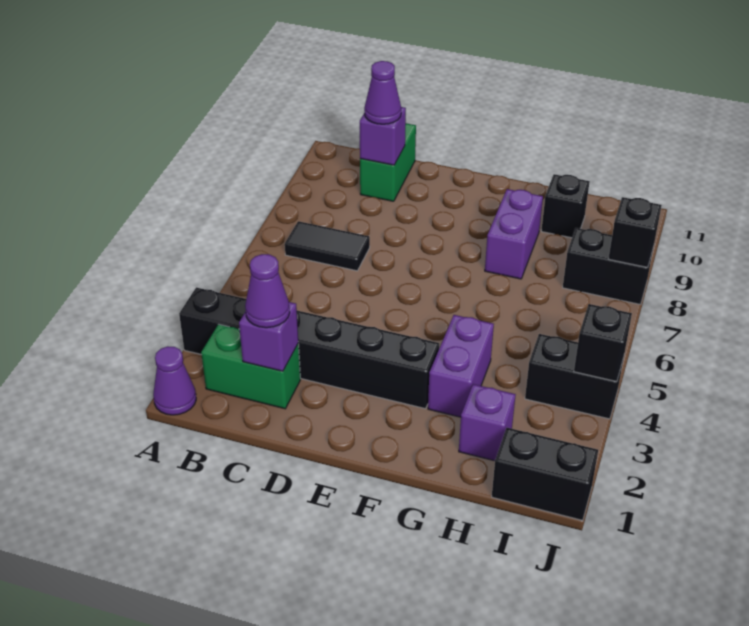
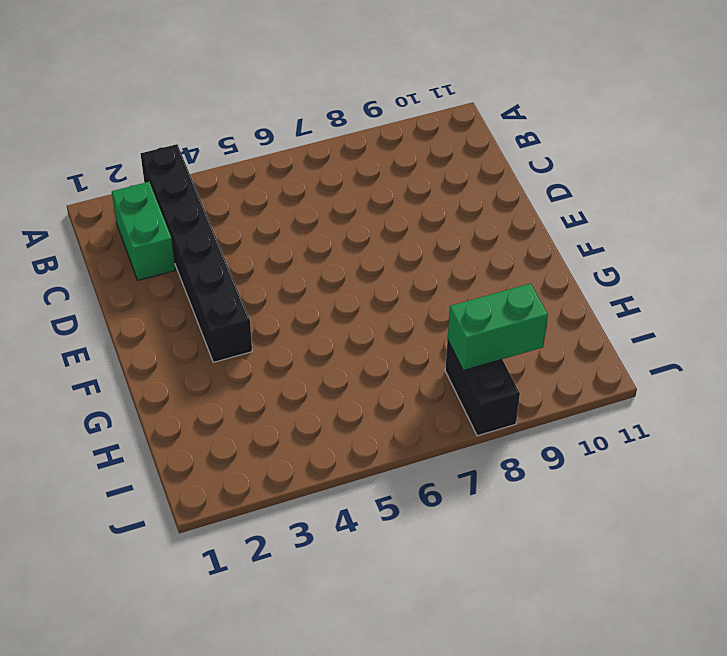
green 1x2 brick [448,283,548,370] -> green 1x2 brick moved to [360,123,416,201]
none -> purple 1x1 cone [153,346,196,415]
none -> black 1x2 tile [285,221,370,271]
none -> purple 1x2 brick [428,315,494,417]

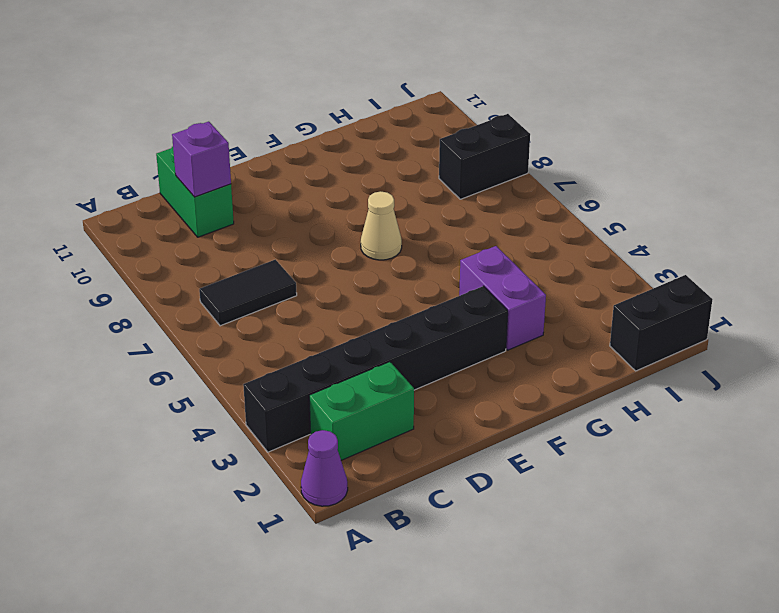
tan 1x1 cone [361,191,402,260] -> none
none -> purple 1x2 brick [485,189,543,279]
none -> purple 1x1 brick [459,384,516,461]
none -> black 1x1 brick [541,174,590,238]

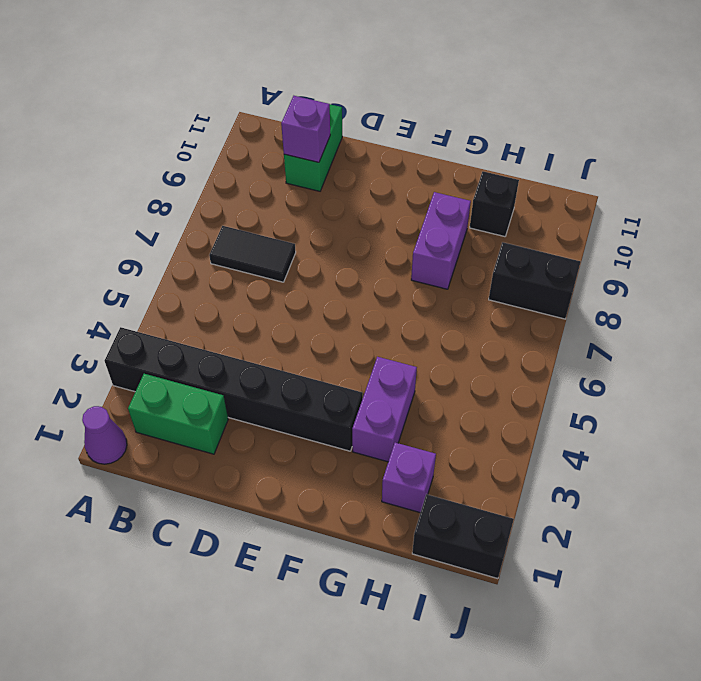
none -> black 1x2 brick [525,334,624,419]
none -> purple 1x1 brick [239,302,298,371]
none -> black 1x1 brick [574,304,632,382]

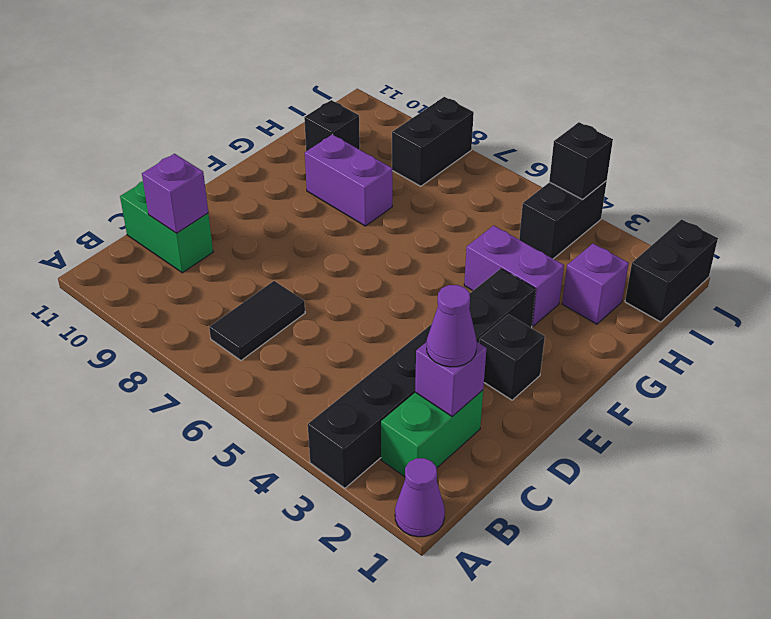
black 1x1 brick [479,314,545,400] -> black 1x1 brick moved to [608,197,662,267]
none -> purple 1x1 cone [364,61,401,124]

